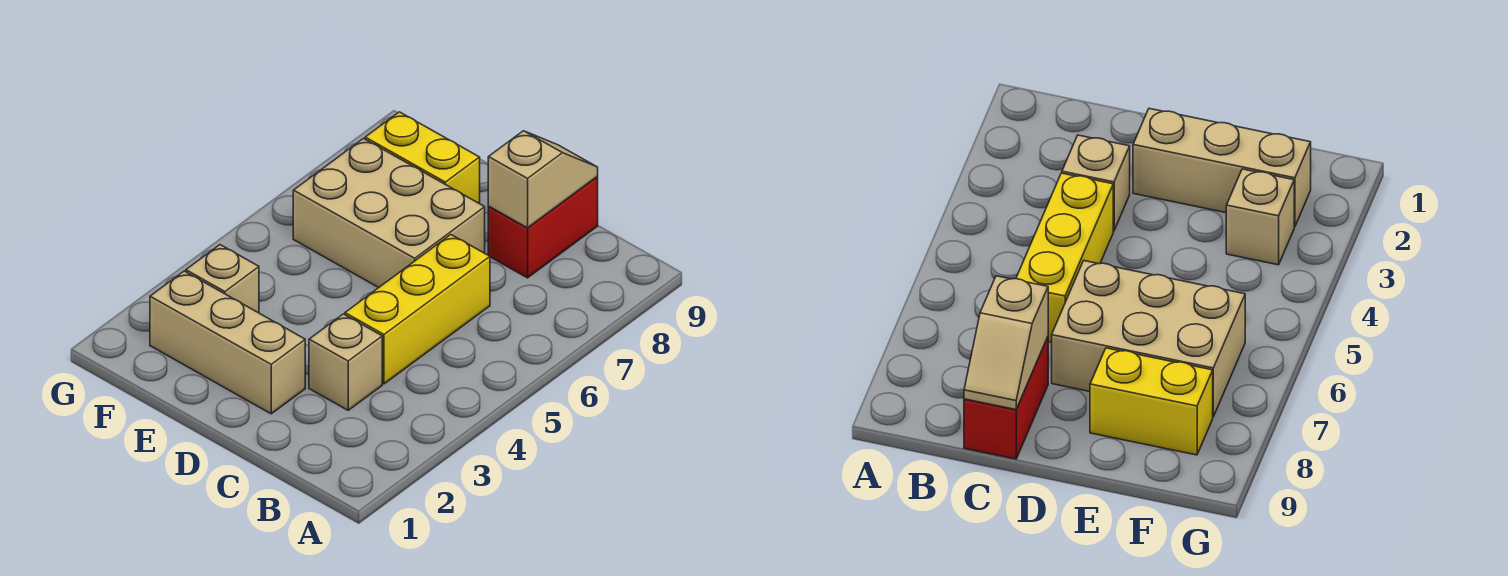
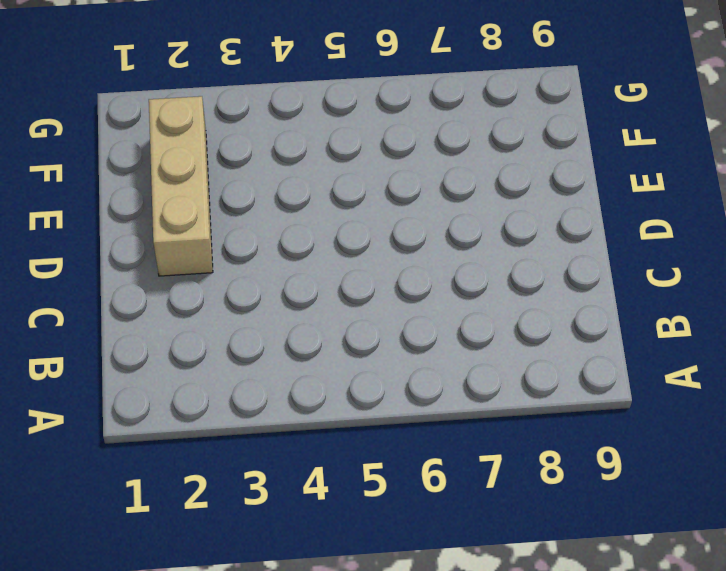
none -> tan 1x1 brick [309,314,382,410]
none -> yellow 1x3 brick [345,235,490,384]

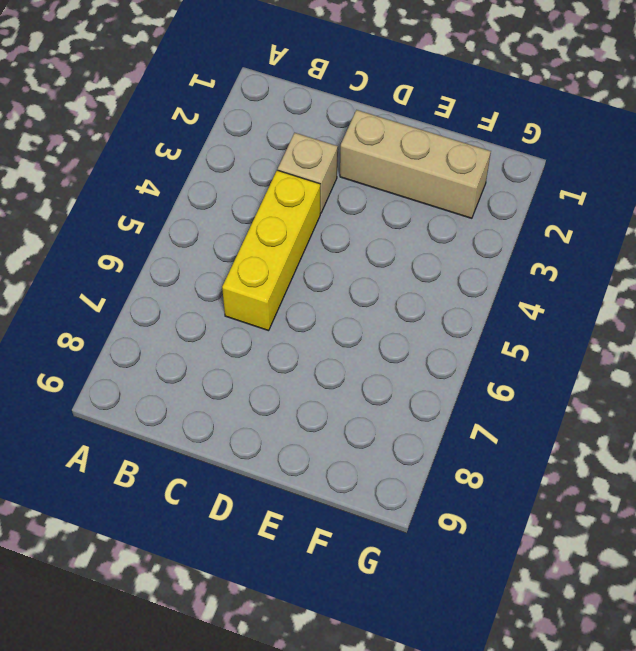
none -> red 1x2 brick [488,177,598,278]
none -> tan 2x3 brick [293,139,485,288]

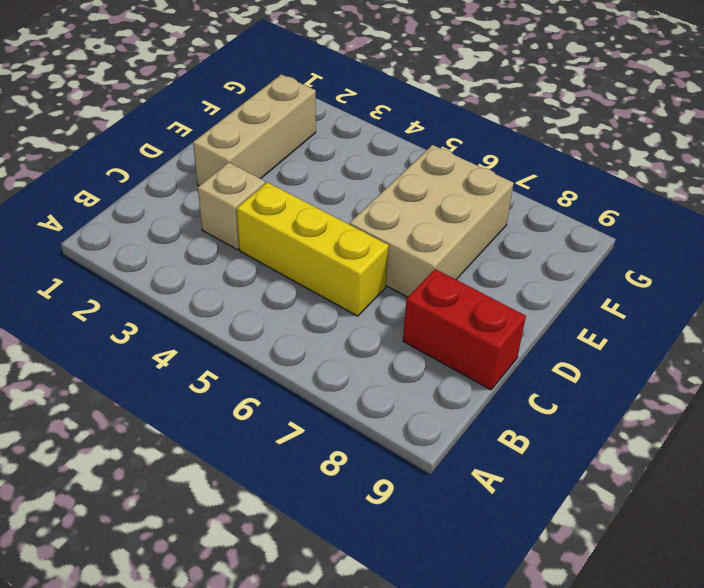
none -> yellow 1x2 brick [365,112,480,204]
none -> tan 1x1 brick [186,245,259,313]

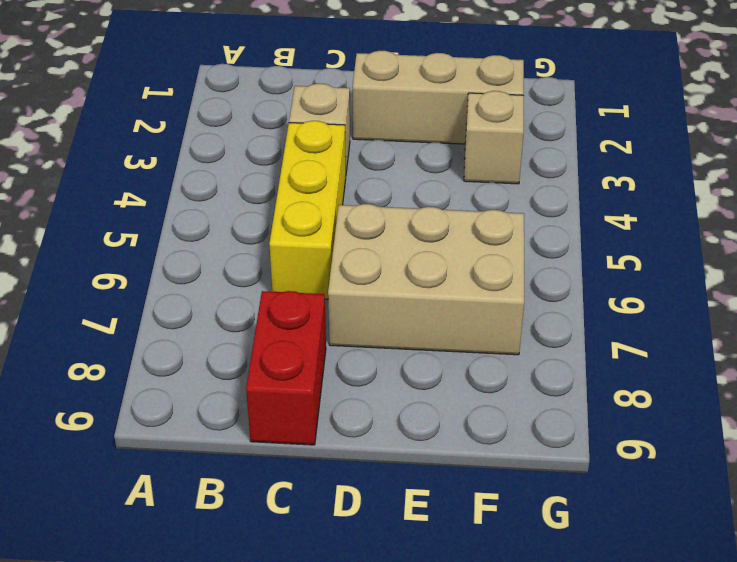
none -> yellow 1x2 brick [365,112,480,204]
none -> tan 1x2 slope [488,131,598,228]

